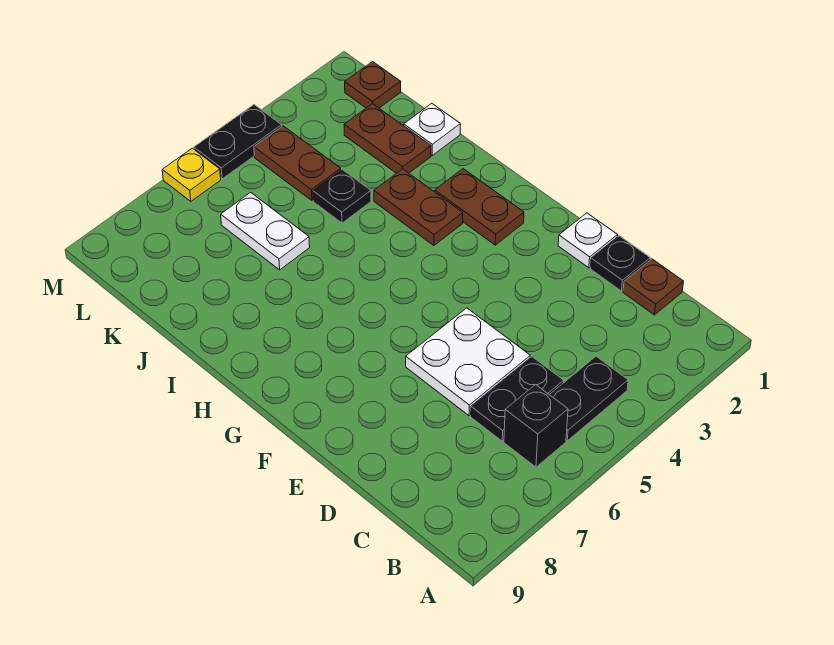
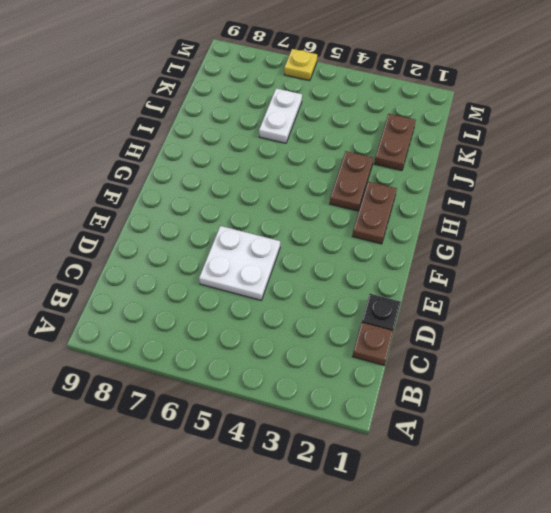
none -> black 1x2 plate [550,356,628,441]
none -> black 1x1 brick [504,385,568,467]
none -> black 1x2 plate [471,357,564,441]

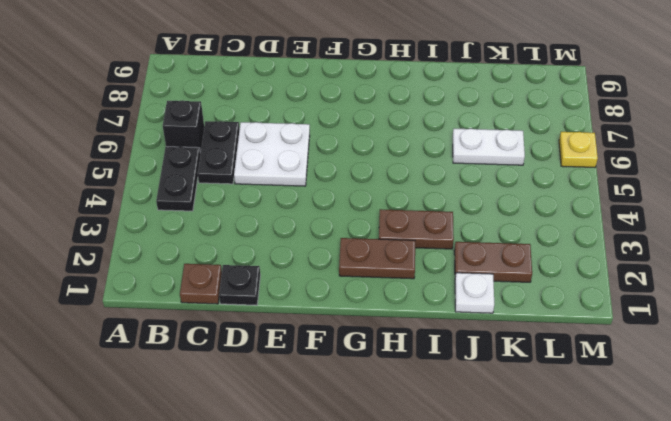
none -> white 1x1 plate [558,213,618,268]
none -> black 1x1 plate [313,169,371,223]
none -> brown 1x2 plate [254,126,341,201]

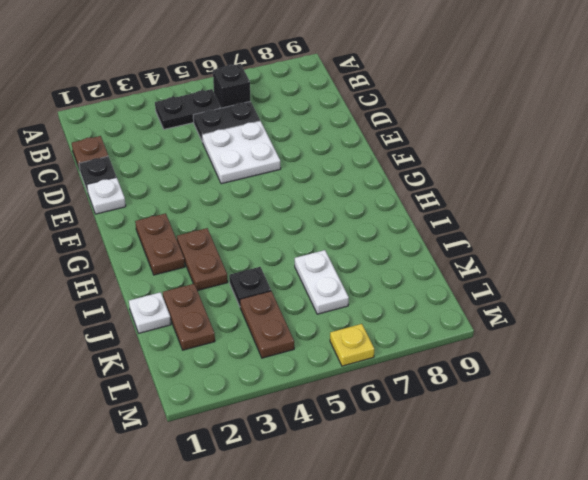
none -> brown 1x1 plate [345,62,401,108]
none -> black 1x2 plate [194,105,282,179]

